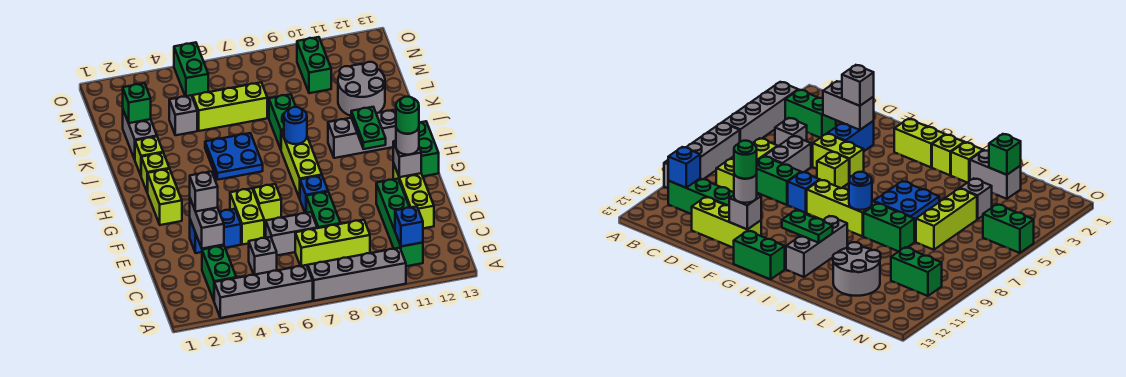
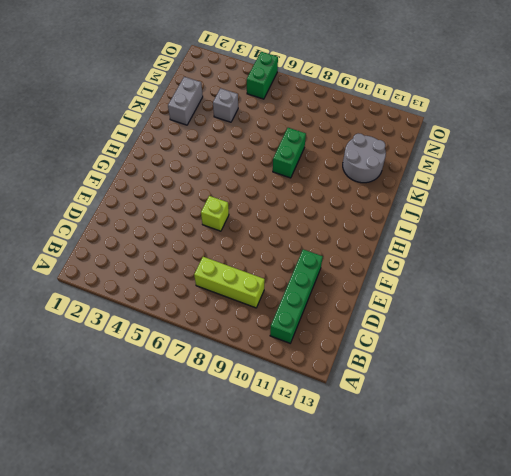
none -> grey 1x4 brick [214,265,313,318]
none -> grey 1x4 brick [308,248,406,301]
none -> green 1x2 brick [202,246,236,300]
none -> grey 1x1 brick [249,237,277,275]

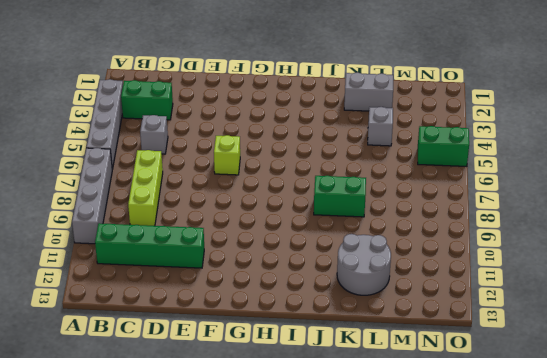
none -> grey 1x2 brick [266,212,317,255]
none -> green 1x2 brick [306,192,341,228]
none -> lime 1x3 brick [393,163,434,228]
none -> blue 1x2 brick [190,209,241,253]

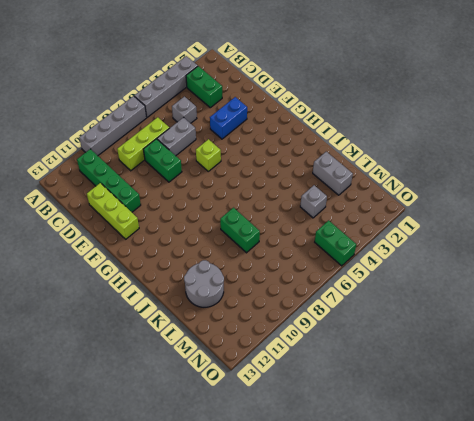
none -> lime 1x2 brick [230,188,264,245]
none -> blue 1x1 brick [300,175,328,213]
none -> lime 1x2 brick [147,169,182,225]
none -> lime 1x3 brick [281,130,322,198]

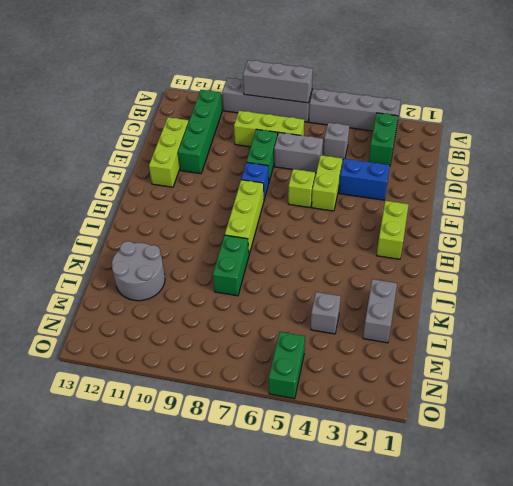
grey 1x3 brick [243,60,313,103] -> grey 1x3 brick moved to [328,110,396,158]
none -> green 1x2 brick [419,121,439,176]
none -> lime 1x1 brick [141,153,169,192]
none -> blue 2x2 plate [205,133,263,180]
none -> lime 1x1 brick [135,137,163,175]

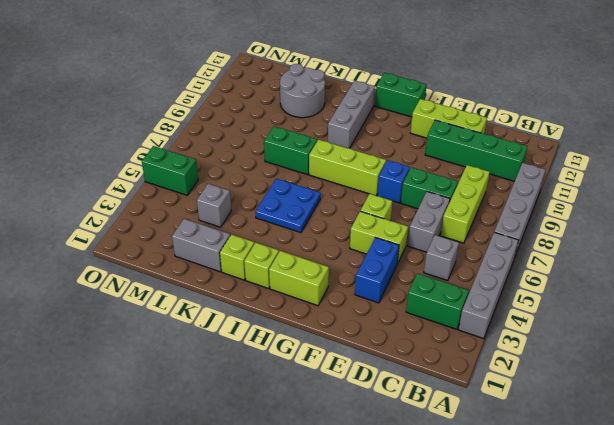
none -> lime 1x3 brick [192,83,267,131]
none -> green 1x2 brick [297,37,331,93]
none -> blue 1x1 brick [395,206,423,246]
none -> grey 1x2 brick [190,199,224,249]

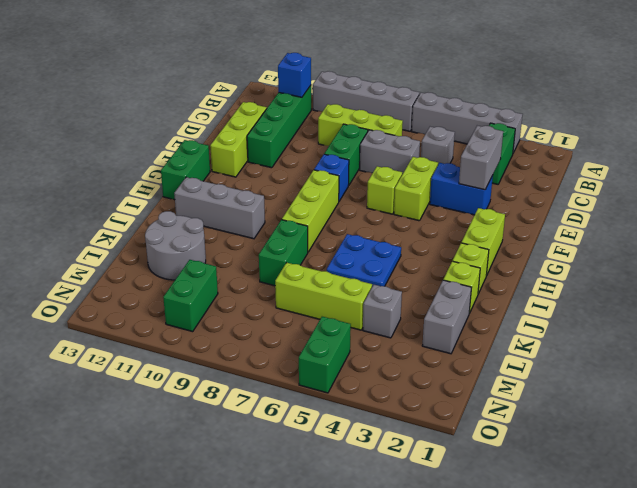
none -> grey 1x1 brick [393,141,421,177]
none -> green 1x2 plate [351,107,386,149]
none -> blue 1x1 round brick [284,107,307,144]
none -> green 1x1 brick [123,83,151,123]

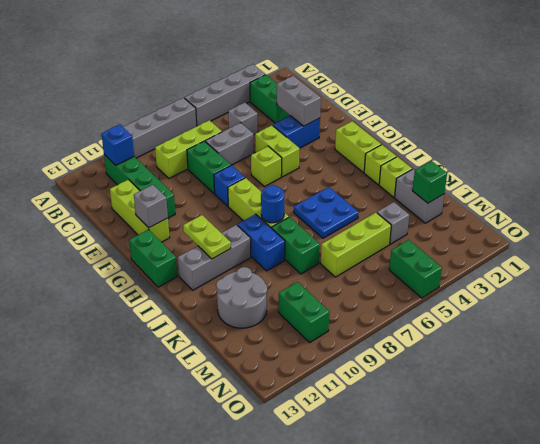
lime 1x2 plate [183,215,231,259] -> green 1x2 plate [351,107,386,149]
blue 1x2 brick [237,214,285,271] -> none
none -> grey 1x1 brick [190,172,218,212]
none -> grey 1x1 round brick [396,128,419,155]
none -> green 1x1 round brick [396,97,419,134]

